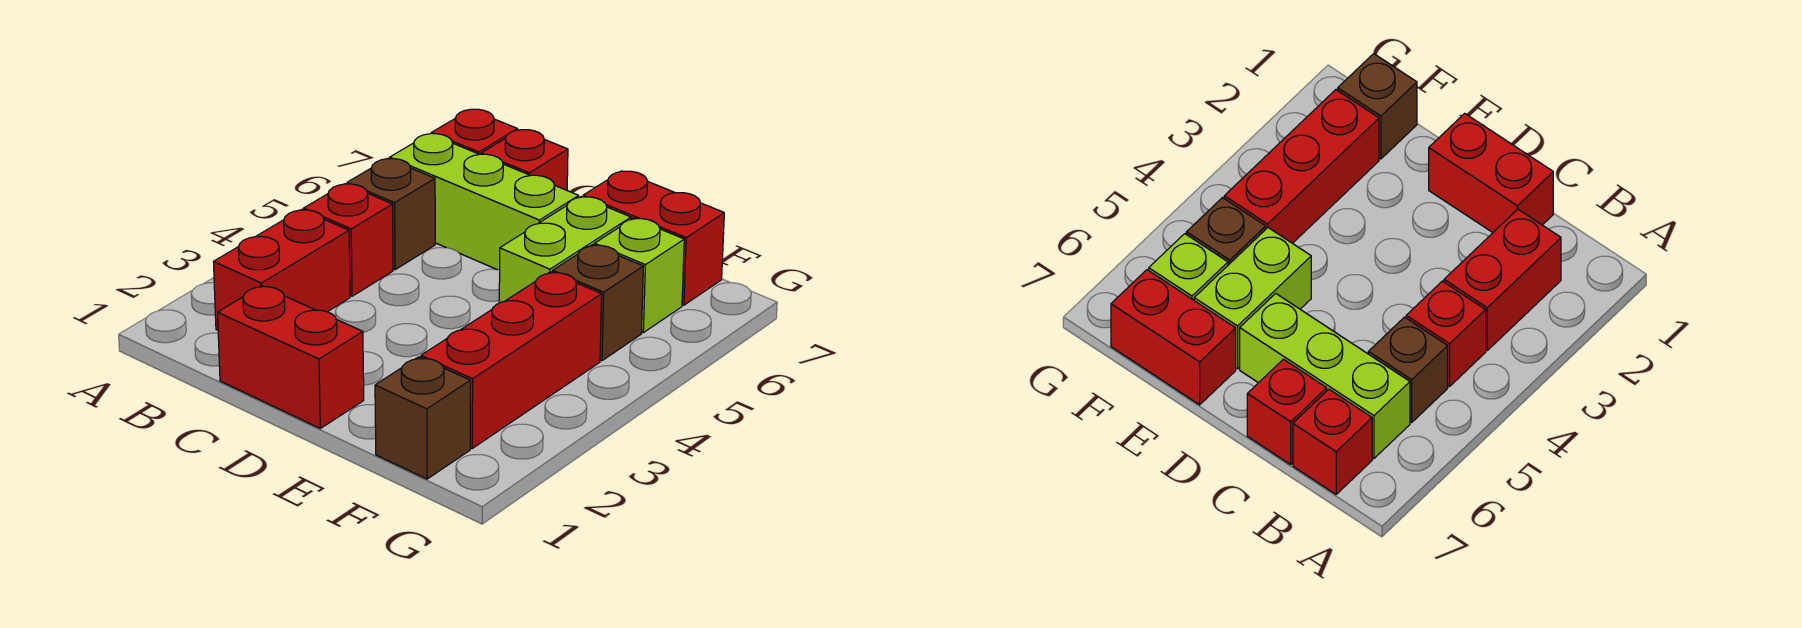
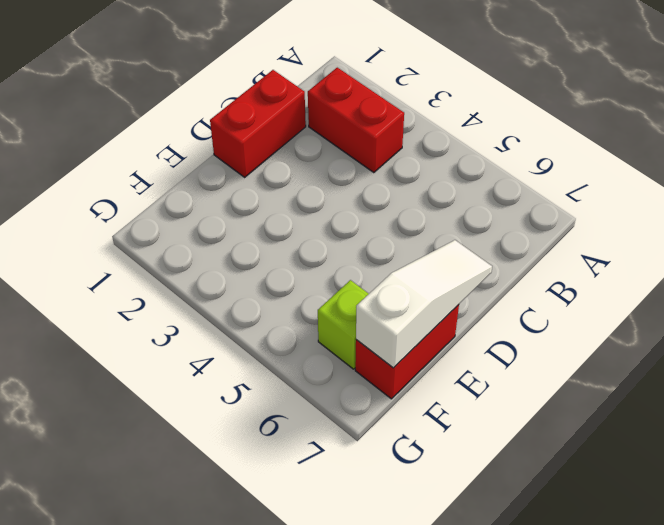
white 1x3 slope [356,240,492,368] -> none
none -> red 1x1 brick [303,184,393,296]
none -> brown 1x1 brick [347,159,435,270]
none -> lime 1x3 brick [390,134,579,270]

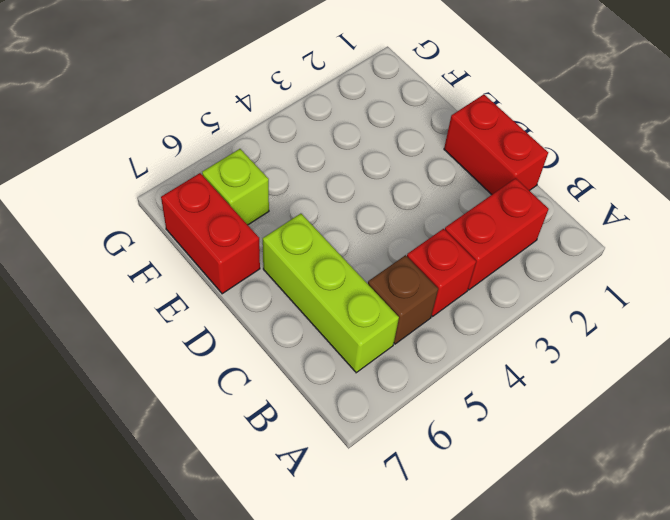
none -> red 1x1 brick [431,109,518,154]
none -> red 1x1 brick [481,130,568,190]
none -> lime 1x2 brick [499,196,631,303]

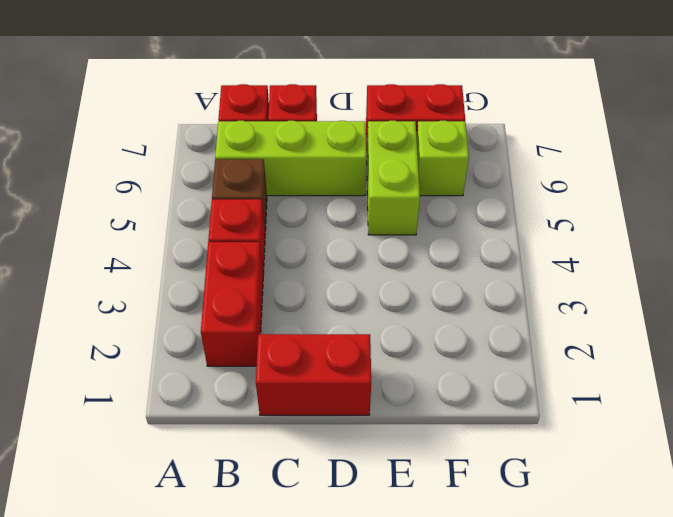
none -> brown 1x1 brick [375,357,470,479]
none -> red 1x3 brick [421,272,602,448]
none -> brown 1x1 brick [552,245,643,361]

